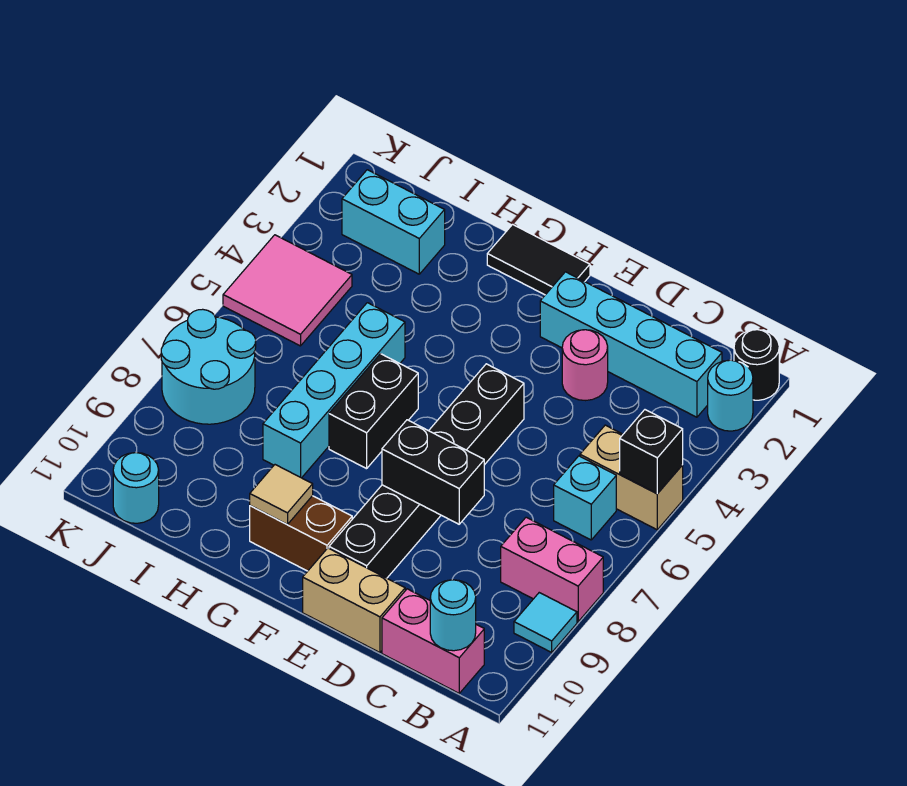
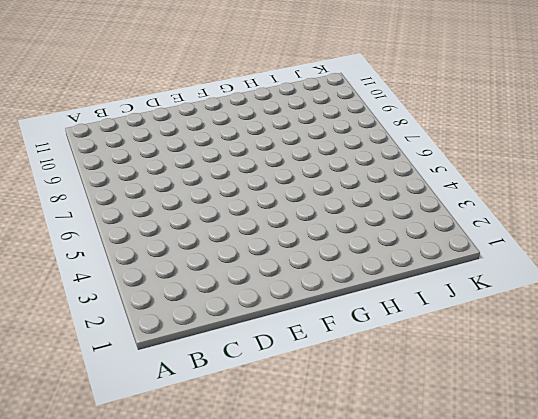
none -> black 1x1 round brick [734,330,779,400]
none -> cyan 1x1 round brick [708,360,753,431]
none -> tan 1x2 brick [580,425,683,530]

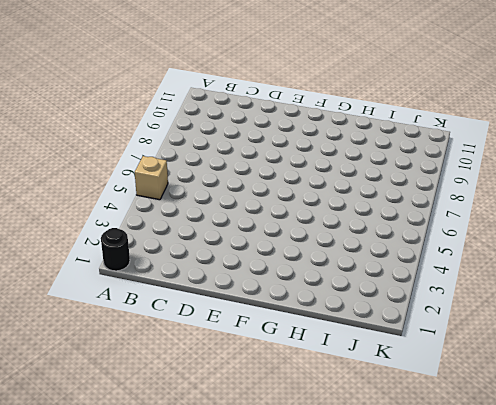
tan 1x1 brick [135,156,168,200] -> tan 1x2 brick [580,425,683,530]
none -> cyan 1x1 round brick [708,360,753,431]
none -> pink 1x2 brick [501,517,603,622]
none -> cyan 1x1 tile [514,593,577,652]

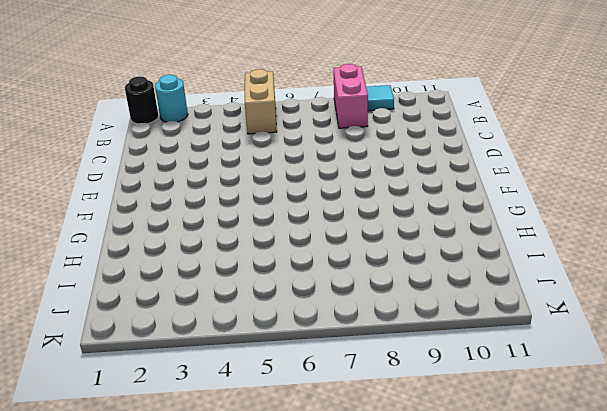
none -> cyan 1x4 brick [540,272,722,417]
none -> cyan 1x1 brick [554,456,616,540]
none -> pink 1x2 brick [382,589,484,693]

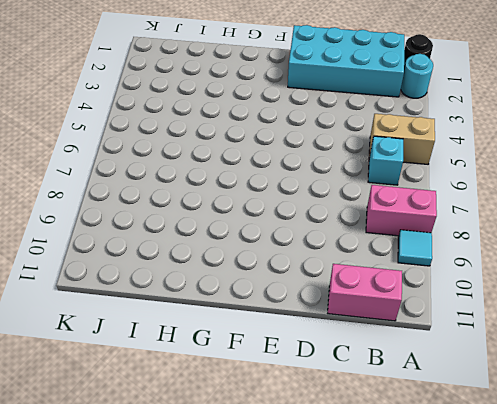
cyan 2x4 brick [288,25,404,97] -> cyan 1x4 brick [540,272,722,417]
none -> pink 1x1 round brick [562,330,608,401]
none -> tan 1x2 brick [303,548,405,653]
none -> black 1x6 brick [329,364,524,578]

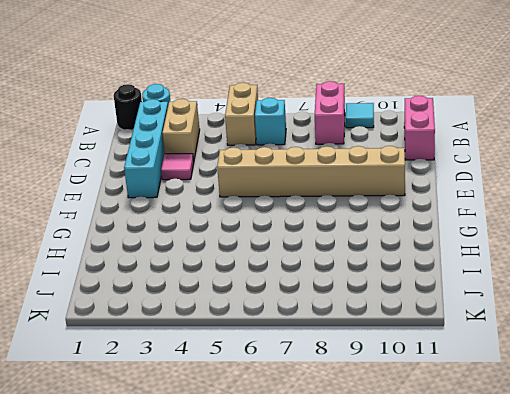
tan 1x2 brick [162,99,200,160] -> tan 1x2 brick moved to [303,548,405,653]
pink 1x1 tile [161,154,194,180] -> pink 1x1 round brick [562,330,608,401]
tan 1x6 brick [217,146,405,197] -> black 1x6 brick [329,364,524,578]
none -> black 1x2 tile [487,224,590,295]
none -> brown 1x2 brick [250,496,352,571]
none -> black 1x2 brick [329,354,418,469]

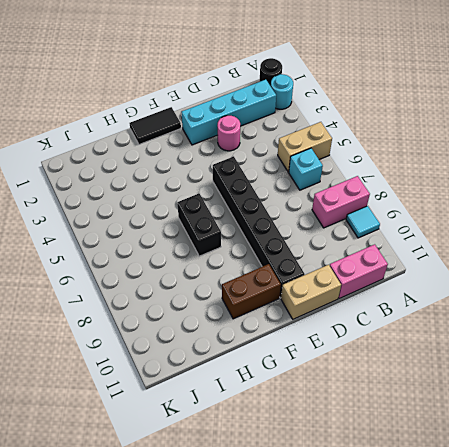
none -> cyan 1x4 brick [263,303,405,478]
none -> cyan 1x2 brick [342,170,445,274]
none -> pink 2x2 tile [223,235,352,346]

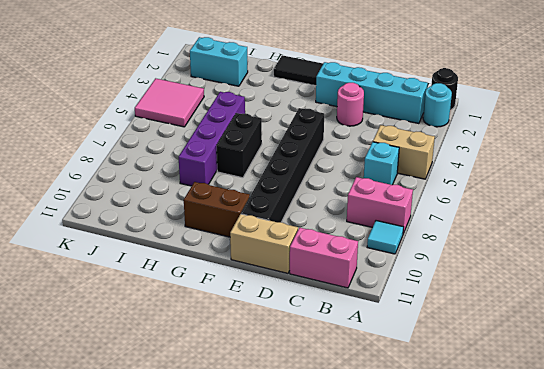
purple 1x4 brick [179,92,245,186] -> cyan 1x4 brick [263,303,405,478]
none -> cyan 2x2 round brick [161,309,256,424]
none -> cyan 1x1 round brick [113,453,159,523]
none -> black 1x1 brick [620,410,683,494]

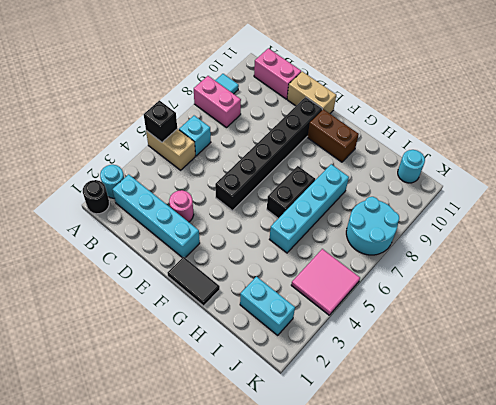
none -> cyan 1x1 round brick [430,580,476,651]
none -> black 1x2 brick [382,420,484,524]
none -> tan 1x1 tile [250,465,313,524]

